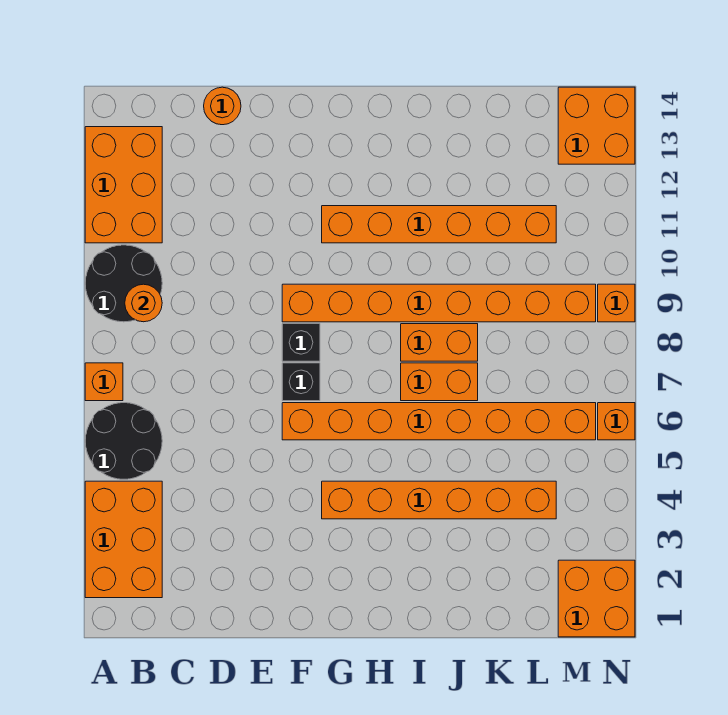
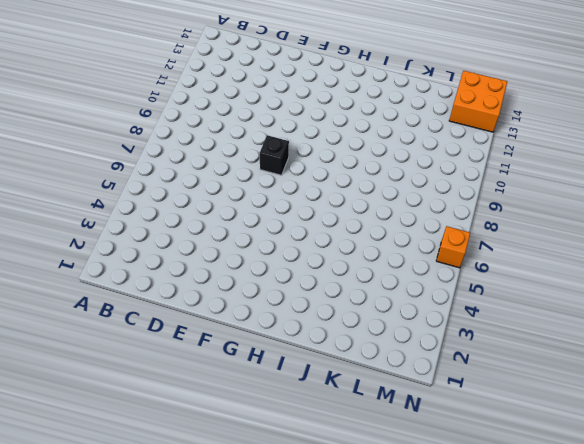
none -> orange 2x3 brick [85,481,162,598]
none -> black 2x2 round brick [85,403,162,479]
none -> orange 1x1 brick [85,363,123,401]

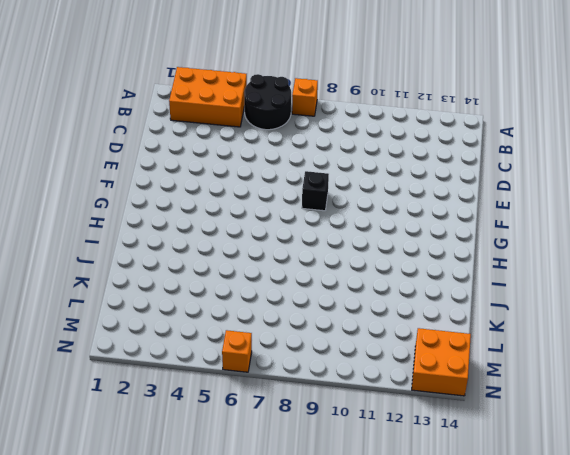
none -> black 2x2 round brick [85,245,162,322]
none -> orange 2x3 brick [85,127,162,243]
none -> orange 1x1 round brick [204,87,241,125]

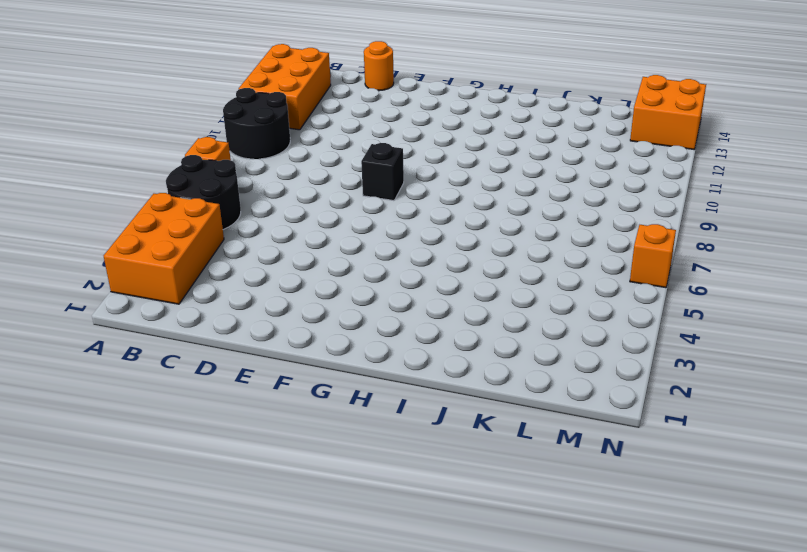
none -> orange 1x8 brick [282,403,596,440]
none -> black 1x1 brick [282,363,320,401]
none -> orange 1x8 brick [282,284,596,322]

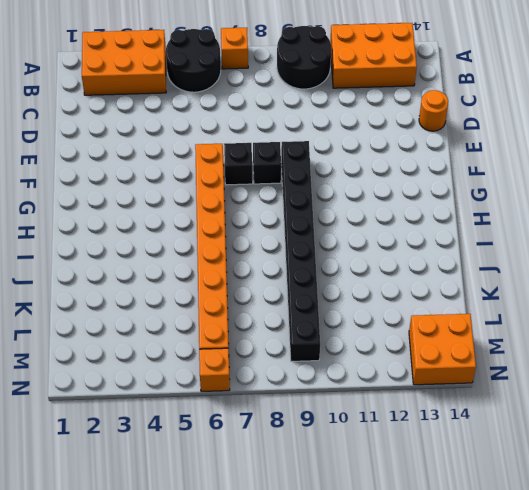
black 1x8 brick [281,141,320,361] -> orange 1x8 brick [282,284,596,322]
none -> orange 1x6 brick [322,481,556,519]
none -> orange 1x6 brick [322,206,556,243]
none -> orange 1x2 brick [401,363,478,401]

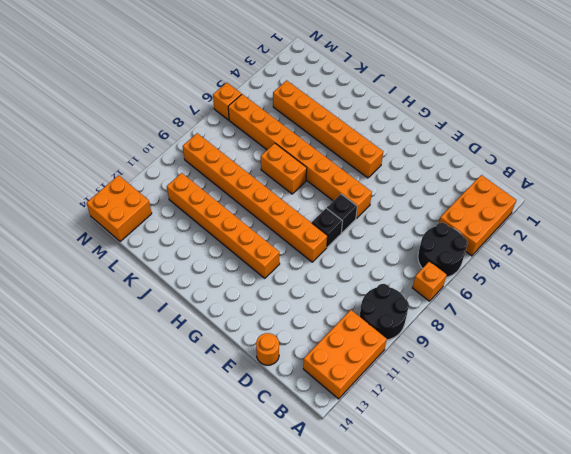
none -> orange 1x2 brick [401,324,478,361]
none -> orange 2x2 brick [558,560,635,637]
none -> orange 1x1 brick [598,284,635,322]

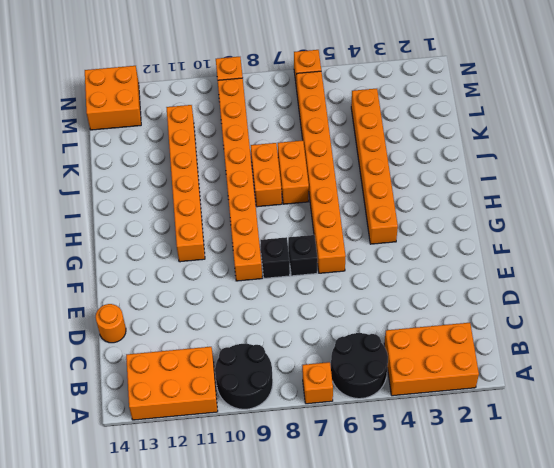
none -> orange 2x2 brick [558,560,635,637]
none -> orange 1x1 round brick [125,284,162,322]

